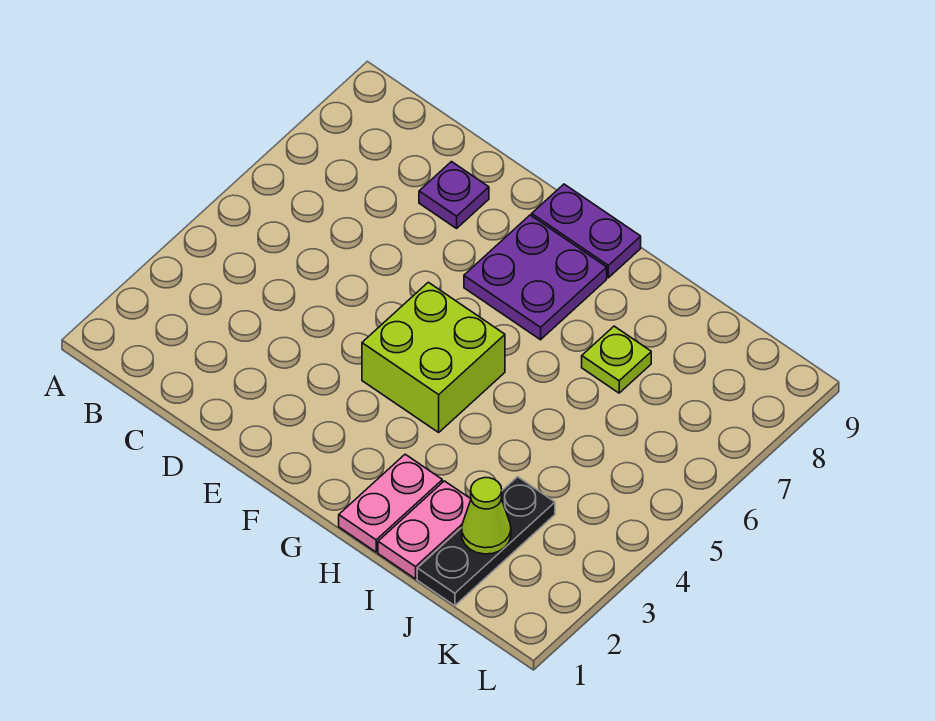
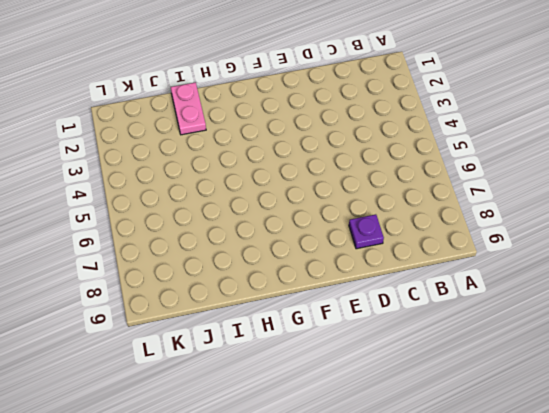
none -> lime 2x2 brick [362,282,505,432]
none -> purple 2x2 plate [464,215,607,340]

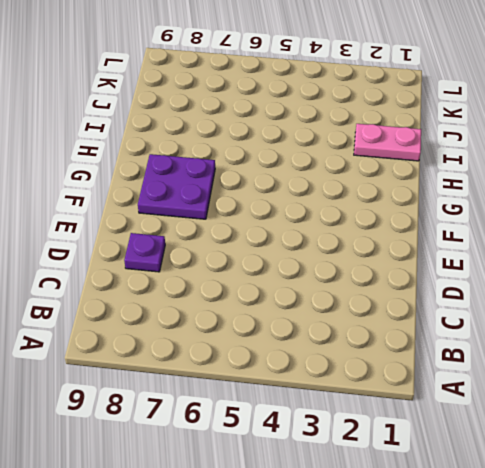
none -> lime 2x2 brick [362,282,505,432]
none -> purple 1x2 plate [532,184,641,278]

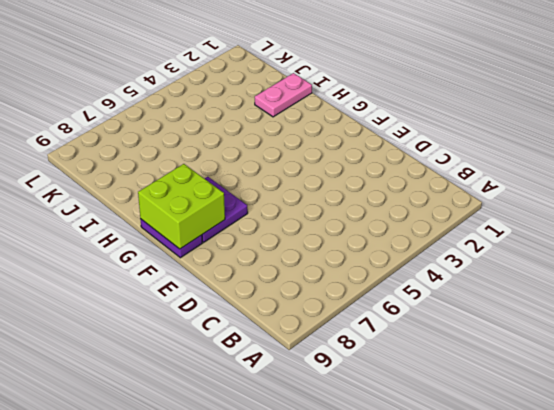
lime 2x2 brick [138,164,225,249] -> lime 2x2 brick moved to [362,282,505,432]
none -> purple 1x1 plate [419,162,489,228]
none -> pink 1x2 plate [339,454,442,552]

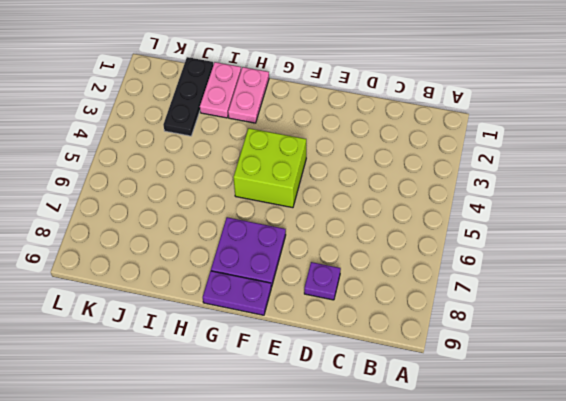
none -> lime 1x1 plate [582,326,651,393]
none -> lime 1x1 cone [462,478,511,554]

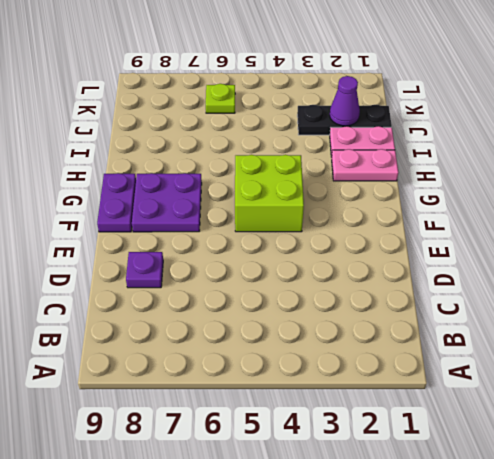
purple 1x1 cone [330,76,360,126] -> lime 1x1 cone [462,478,511,554]
lime 1x1 plate [206,84,235,113] -> lime 1x1 plate moved to [582,326,651,393]

